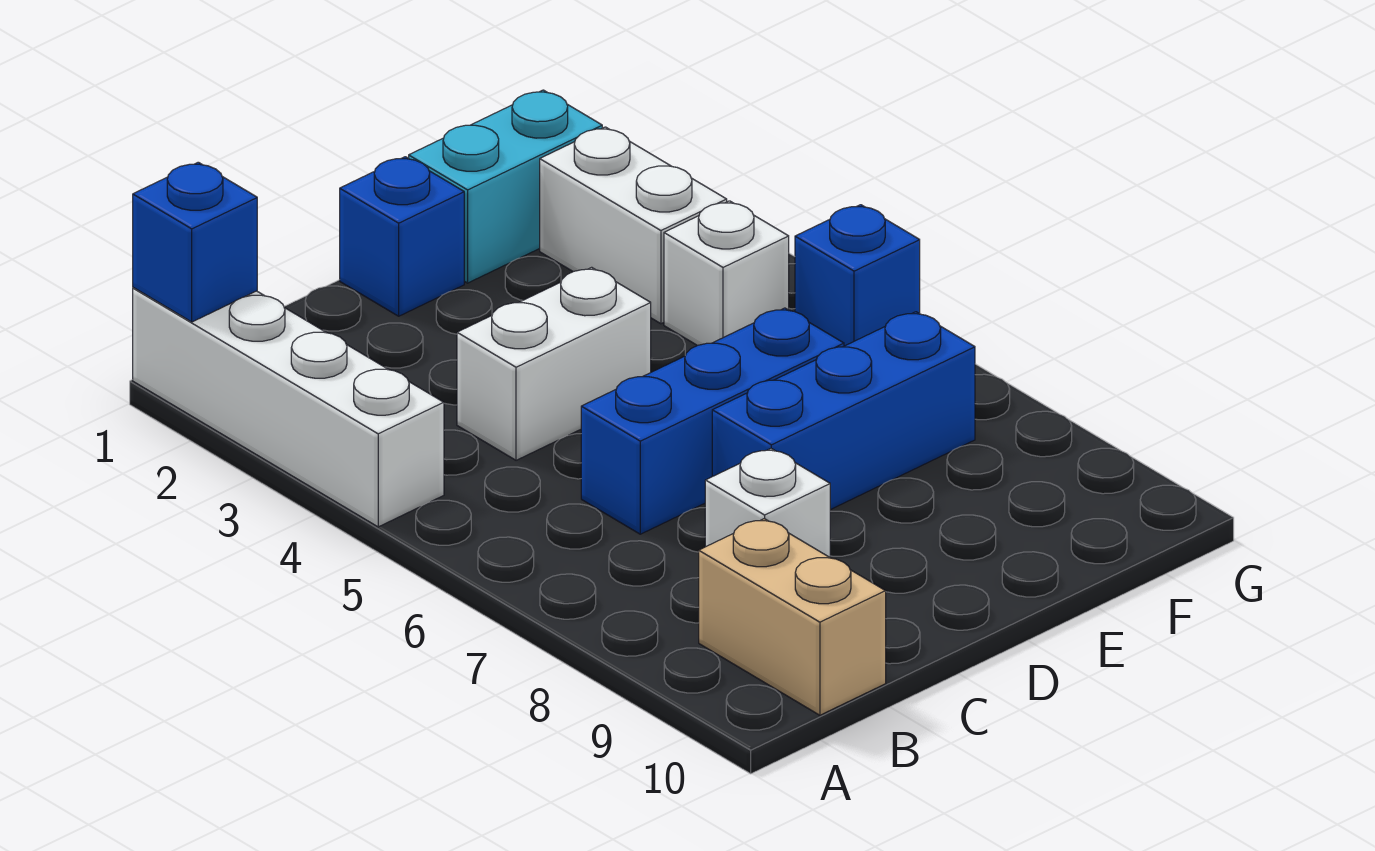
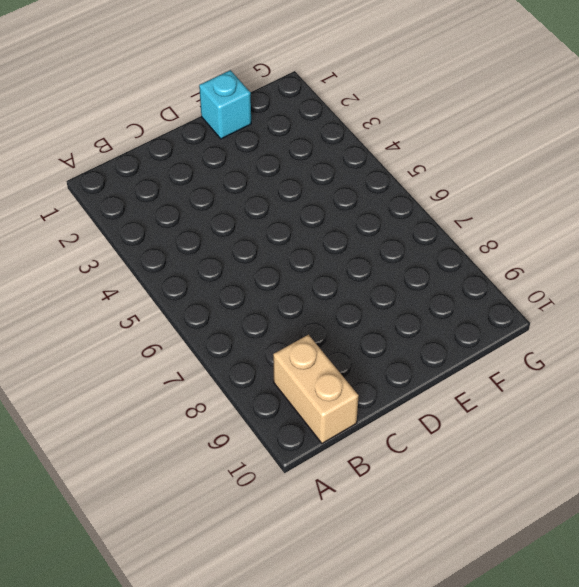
cyan 1x1 brick [199,70,251,139] -> cyan 1x2 brick [409,90,602,283]
none -> white 1x4 brick [133,288,444,527]
none -> white 1x2 brick [457,267,651,460]
none -> blue 1x3 brick [581,308,844,534]

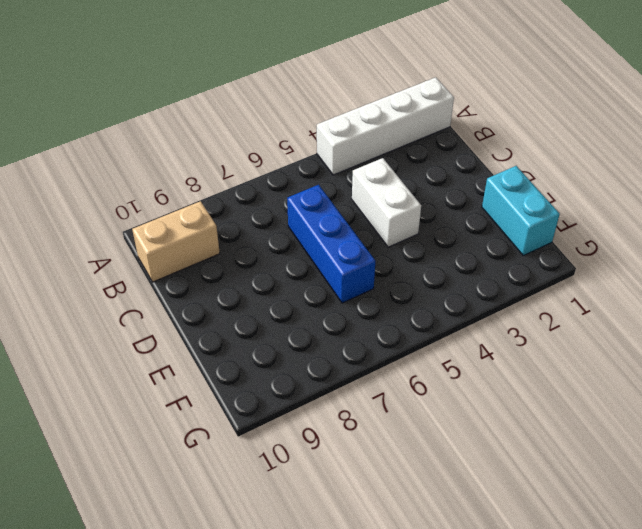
none -> white 1x1 brick [705,449,830,557]
none -> blue 1x1 brick [340,157,464,316]
none -> blue 1x3 brick [712,312,975,510]

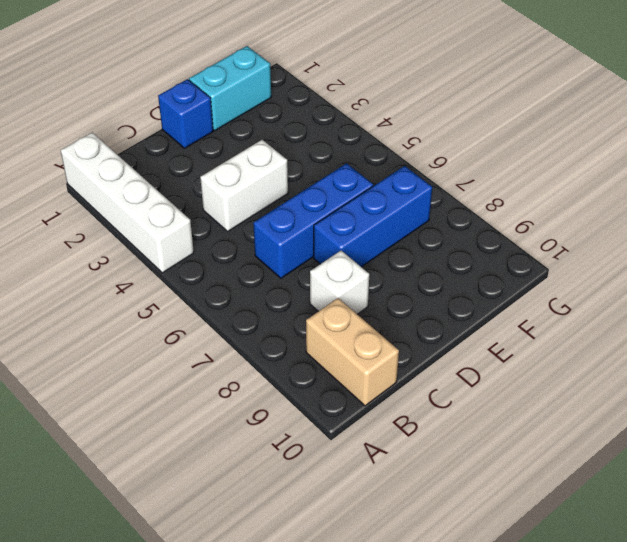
none -> white 1x2 brick [540,127,727,324]
none -> white 1x1 brick [664,201,789,346]
none -> blue 1x1 brick [795,205,920,346]

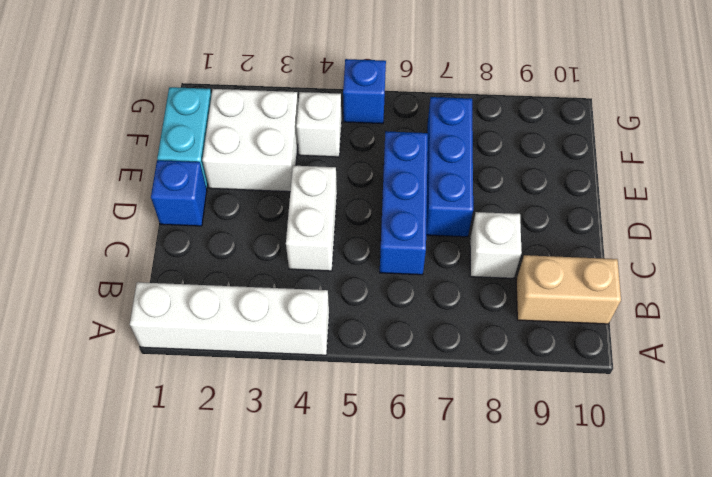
white 2x2 brick [202,89,298,192] -> white 1x2 brick [540,127,727,324]
none -> blue 1x1 brick [133,162,257,322]

